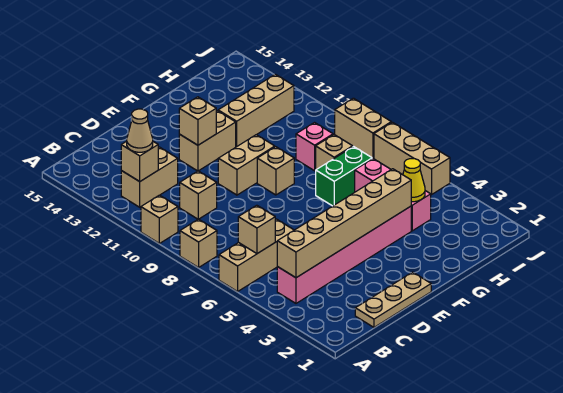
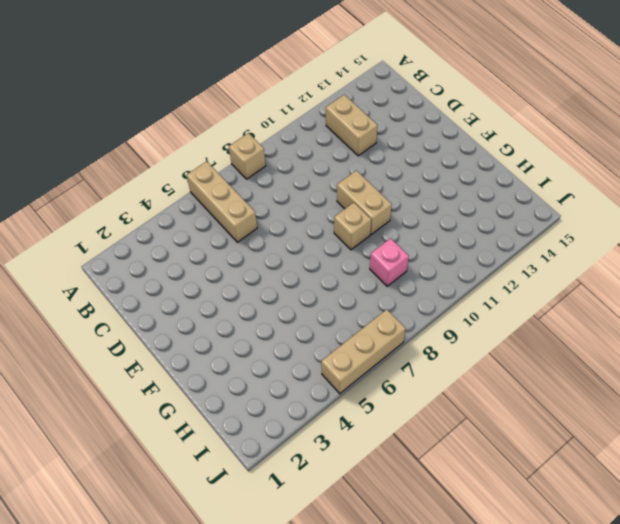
none -> tan 1x1 brick [141,195,178,243]
none -> pink 1x6 brick [277,206,411,303]
none -> tan 1x3 plate [355,272,431,327]

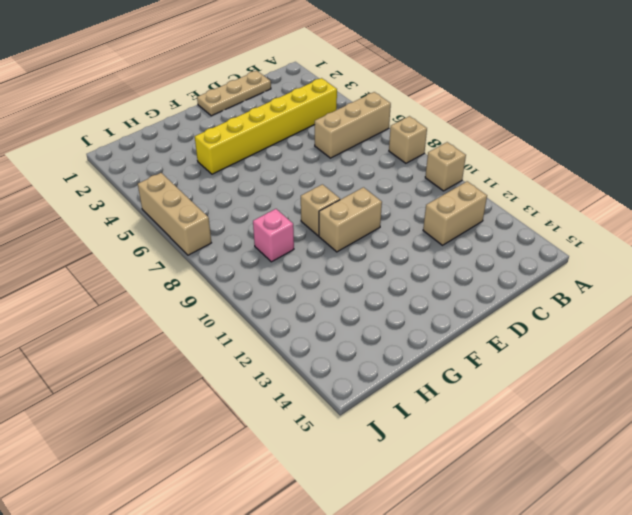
yellow 1x6 brick [195,78,337,174] -> pink 1x6 brick [277,206,411,303]
none -> tan 1x1 brick [180,171,217,219]
none -> tan 1x2 brick [179,111,236,171]
none -> green 1x2 brick [316,147,372,206]

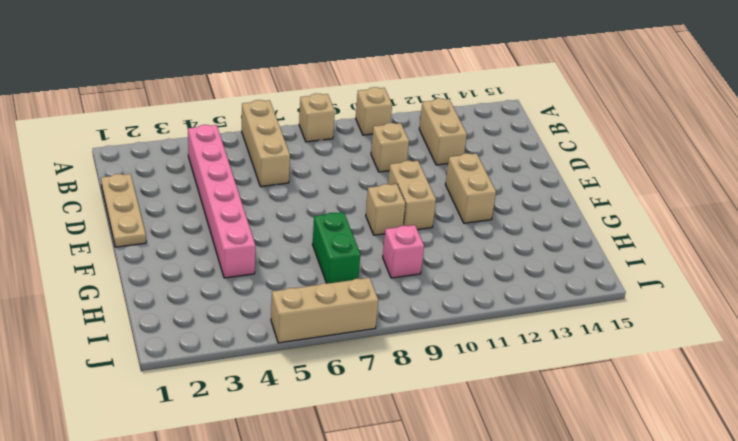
none -> tan 1x3 brick [218,74,294,147]
none -> pink 1x3 brick [355,159,431,231]
none -> tan 1x1 brick [316,135,353,170]

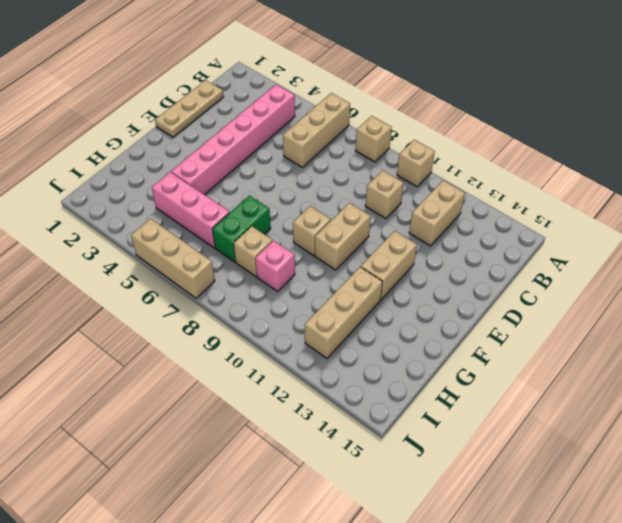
none -> tan 1x2 brick [335,98,391,159]
none -> tan 1x6 brick [277,169,411,278]
none -> tan 1x1 brick [238,205,275,254]

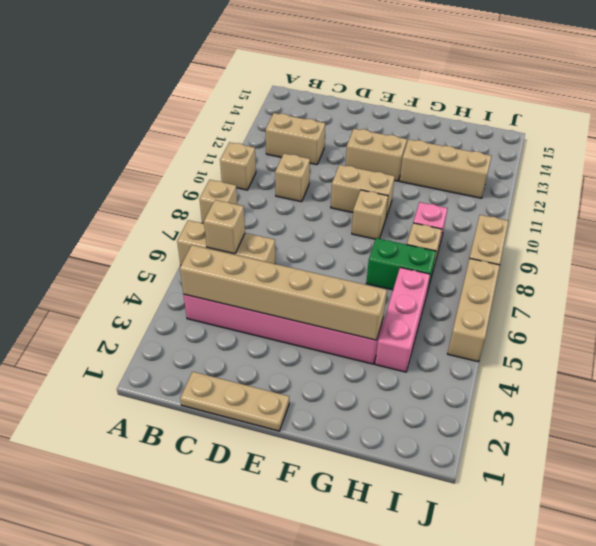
none -> tan 1x1 brick [121,141,158,181]
none -> tan 1x1 brick [179,97,216,145]
none -> yellow 1x1 cone [403,159,425,202]

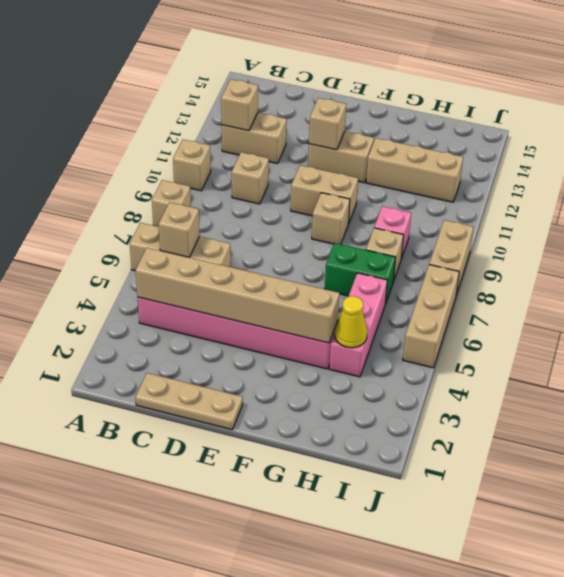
none -> tan 1x1 cone [127,109,153,152]

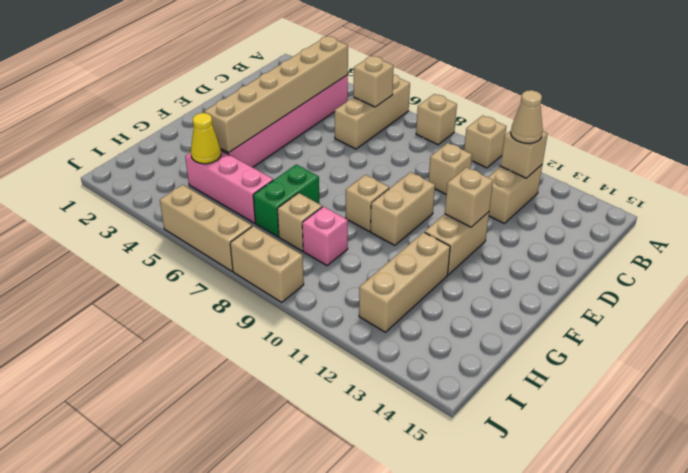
none -> tan 1x3 plate [355,272,431,327]

